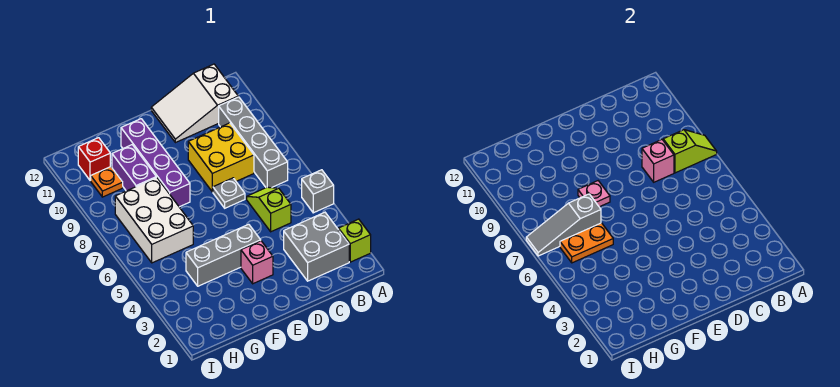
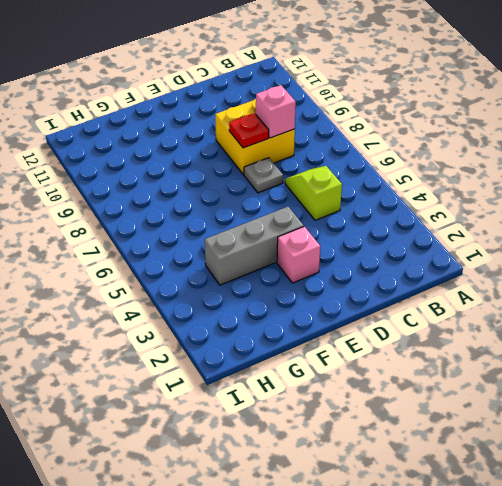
red 1x1 plate [229,113,269,148] -> none
none -> lime 1x1 brick [338,219,371,262]
none -> grey 1x1 brick [302,170,334,213]
none -> grey 2x2 brick [284,212,349,281]

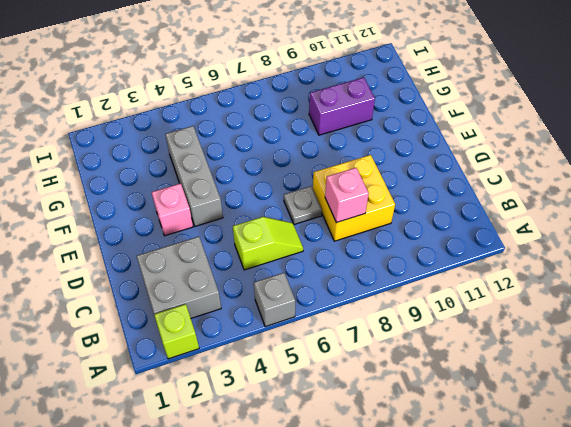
none -> grey 1x4 brick [219,97,288,188]
none -> white 2x3 slope [151,64,238,143]
none -> purple 1x4 brick [121,119,190,207]

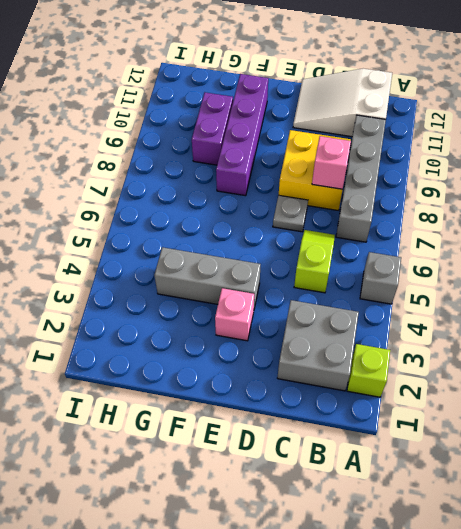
none -> white 2x3 brick [115,177,193,263]
none -> orange 1x1 plate [91,167,123,197]
none -> red 1x1 brick [78,138,110,181]

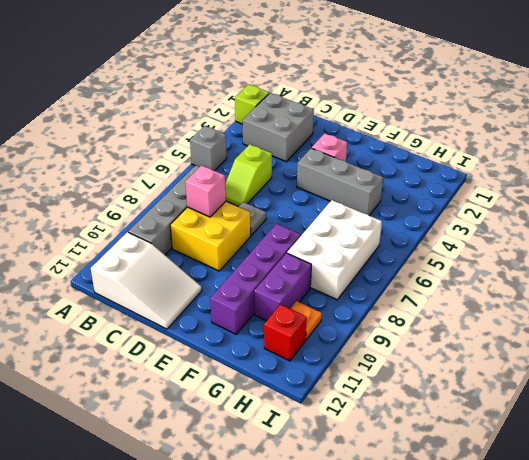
none -> lime 1x2 slope [663,130,717,173]
none -> pink 1x1 plate [578,181,610,207]
none -> orange 1x2 plate [560,223,613,263]

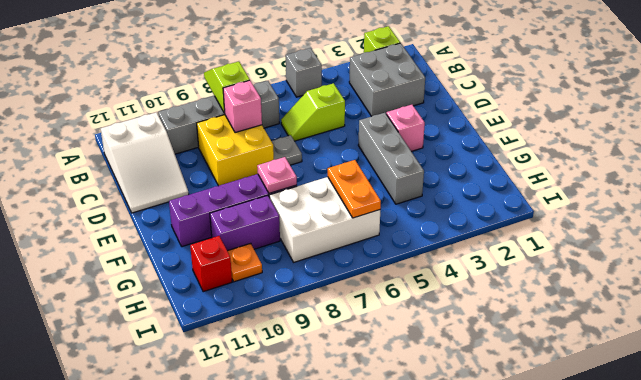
none -> grey 1x3 slope [526,194,601,256]

